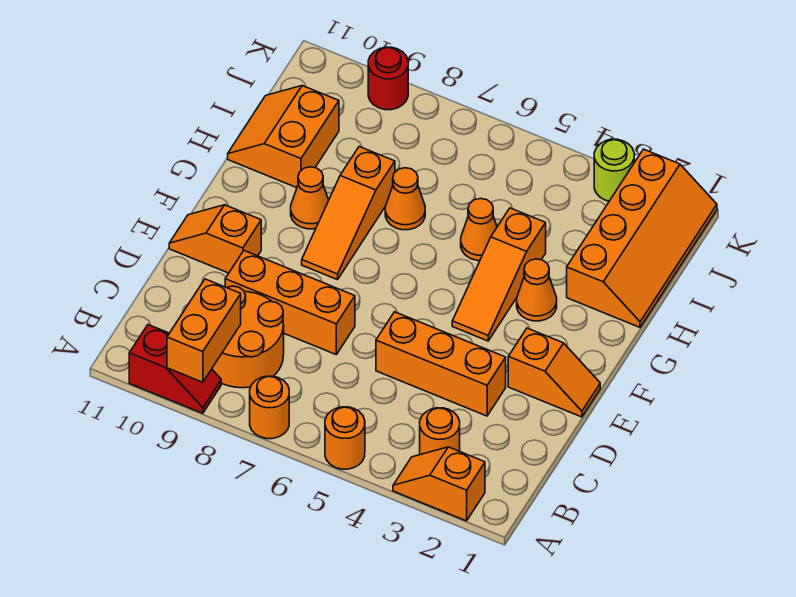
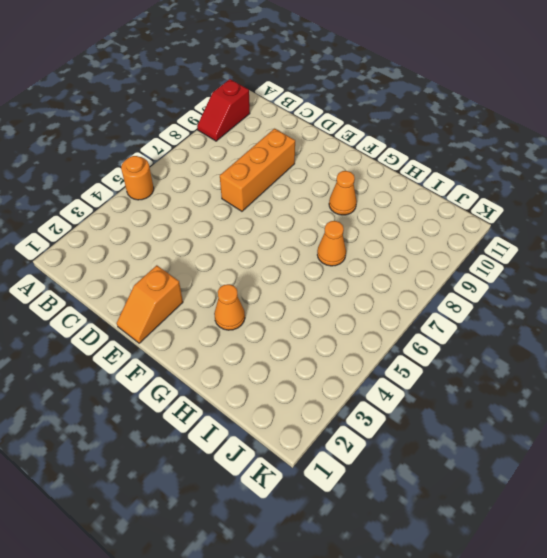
none -> orange 1x2 slope [393,447,485,521]
none -> orange 1x1 round brick [250,376,289,439]
none -> orange 1x1 round brick [420,408,460,455]

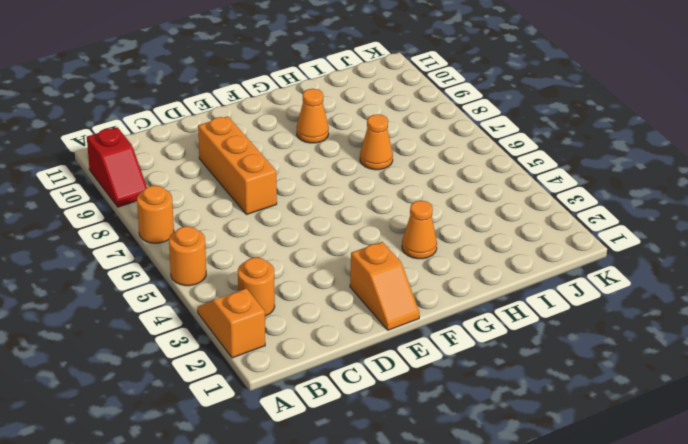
none -> orange 2x2 round brick [212,286,284,388]
none -> orange 1x3 brick [376,312,506,416]
none -> orange 1x2 slope [169,205,261,273]

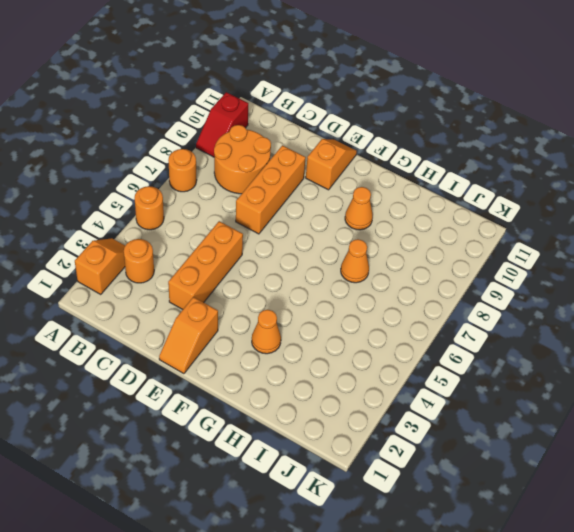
none -> orange 1x3 slope [452,208,546,341]
none -> orange 1x3 slope [302,147,395,280]
none -> orange 2x4 slope [567,149,717,327]

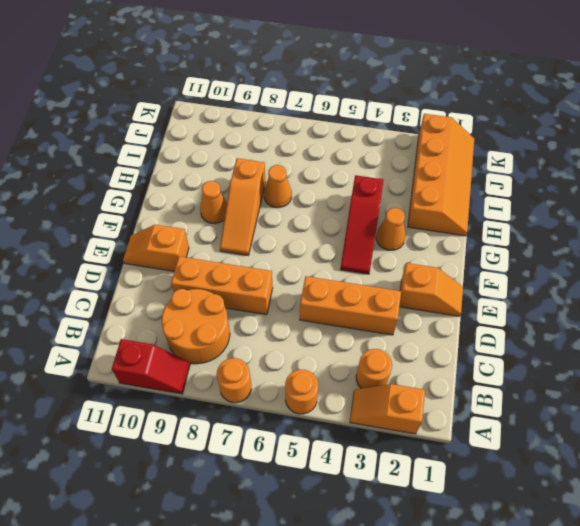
red 1x3 slope [340,175,384,274] -> orange 1x3 slope [452,208,546,341]
none -> orange 1x1 cone [461,198,497,261]
none -> orange 2x2 slope [228,86,339,188]
none -> lime 1x1 round brick [594,139,634,201]

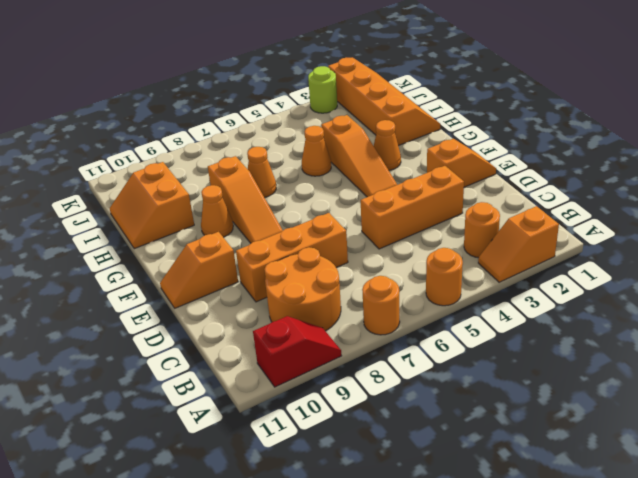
none -> red 1x1 round brick [368,47,408,110]
none -> orange 1x2 brick [167,279,241,382]

